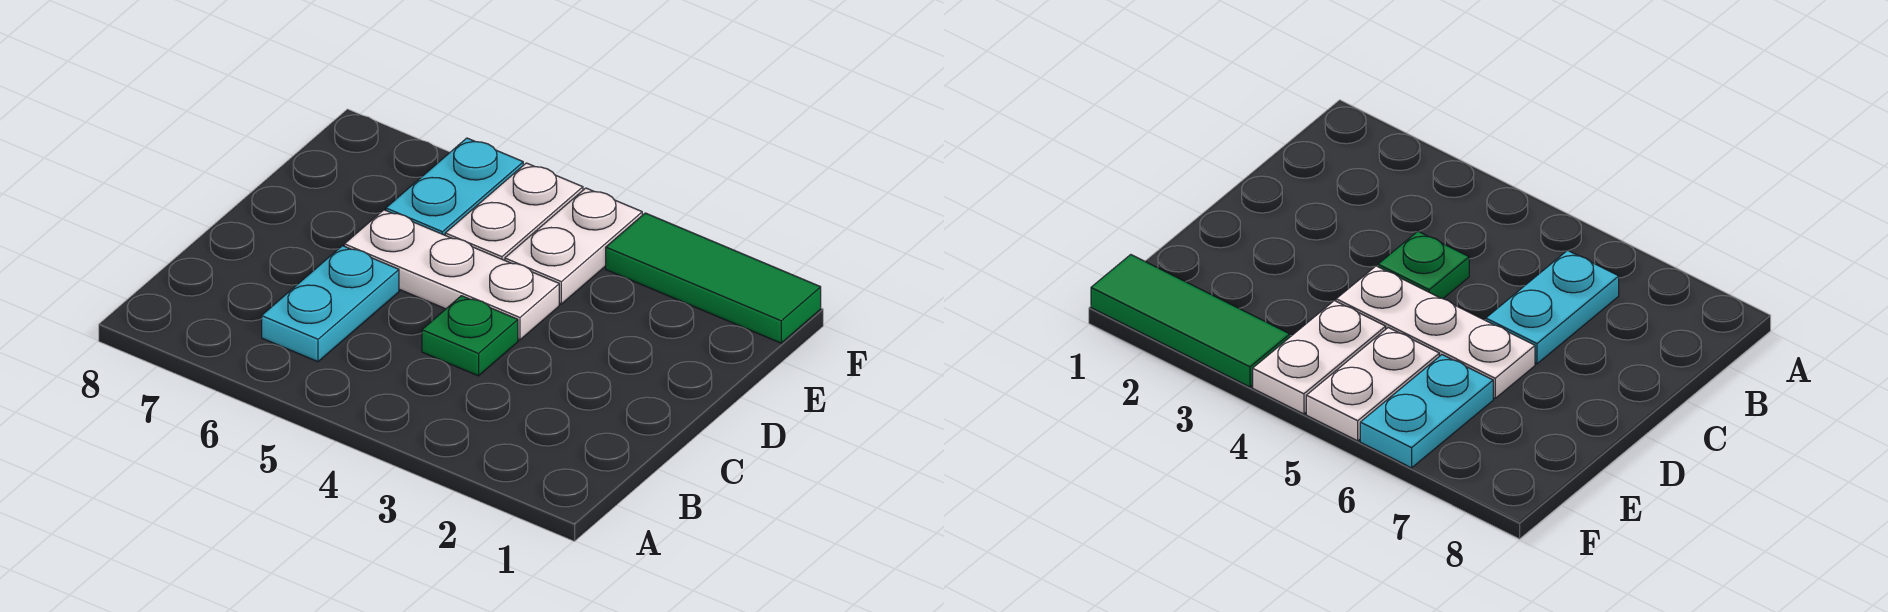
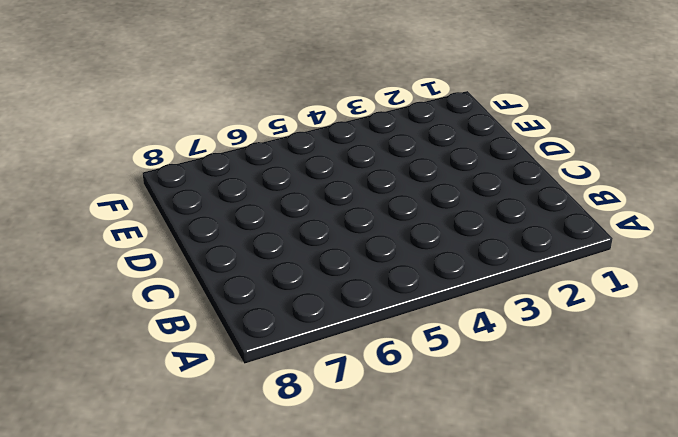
none -> cyan 1x2 plate [262,246,399,362]
none -> green 1x1 plate [422,296,518,376]

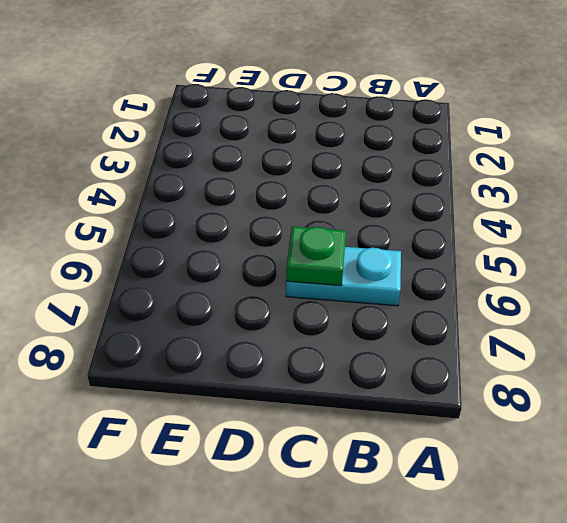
green 1x1 plate [286,227,346,286] -> green 1x1 plate moved to [422,296,518,376]
none -> white 1x3 plate [344,210,559,340]
none -> white 1x2 plate [505,188,642,304]

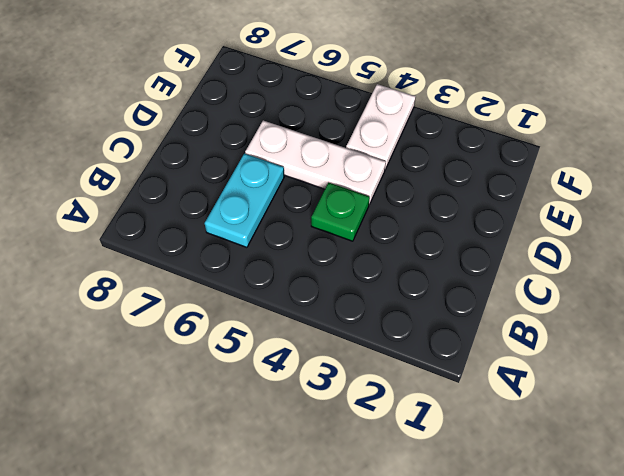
none -> white 1x2 plate [445,163,583,260]
none -> cyan 1x2 plate [386,138,523,235]

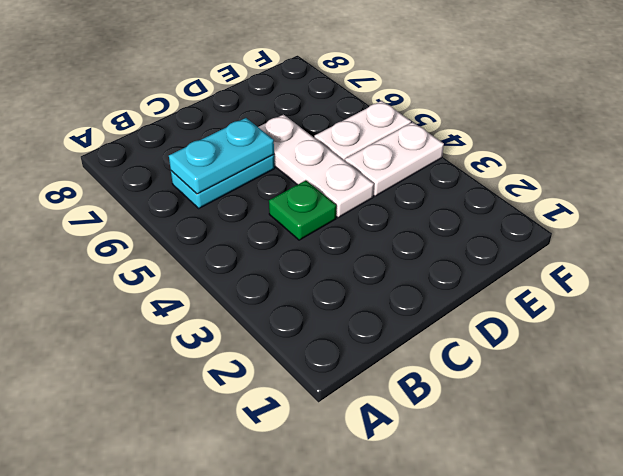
cyan 1x2 plate [169,118,274,194] -> cyan 1x2 plate moved to [386,138,523,235]
none -> green 1x3 tile [606,213,821,343]

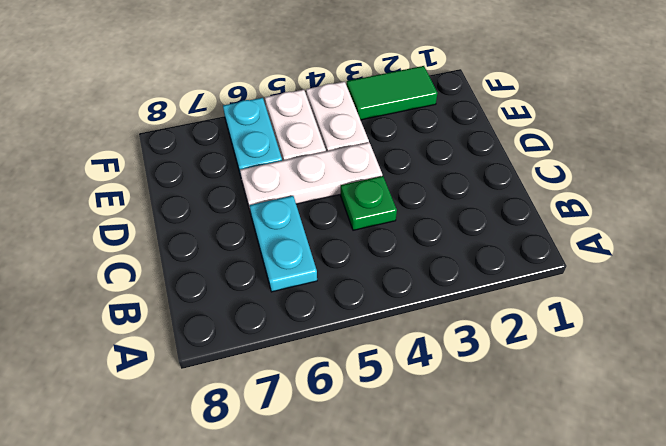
green 1x2 tile [347,66,437,120] -> green 1x3 tile [606,213,821,343]

